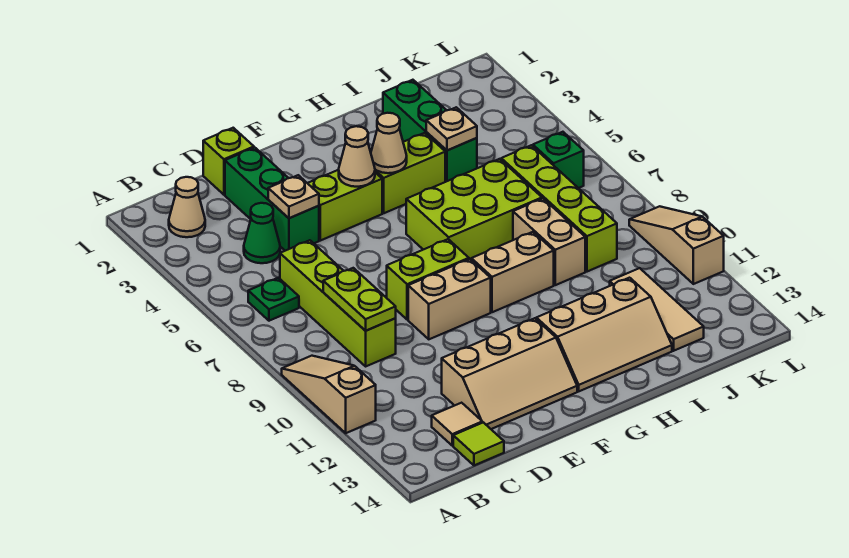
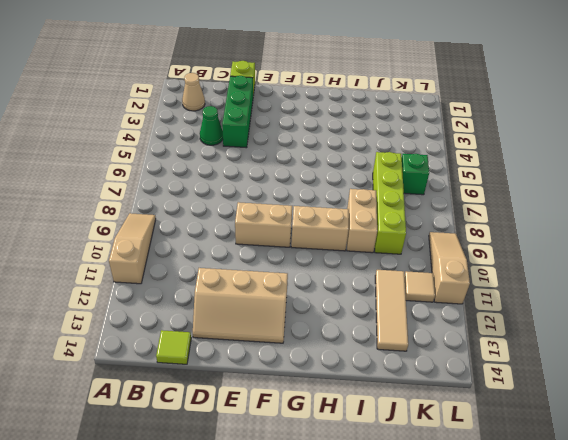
tan 1x1 tile [404,271,435,302] -> tan 1x1 tile moved to [432,403,482,446]
none -> green 1x1 plate [248,278,299,321]
none -> lime 1x4 brick [280,240,396,366]
none -> lime 1x2 brick [308,170,382,241]

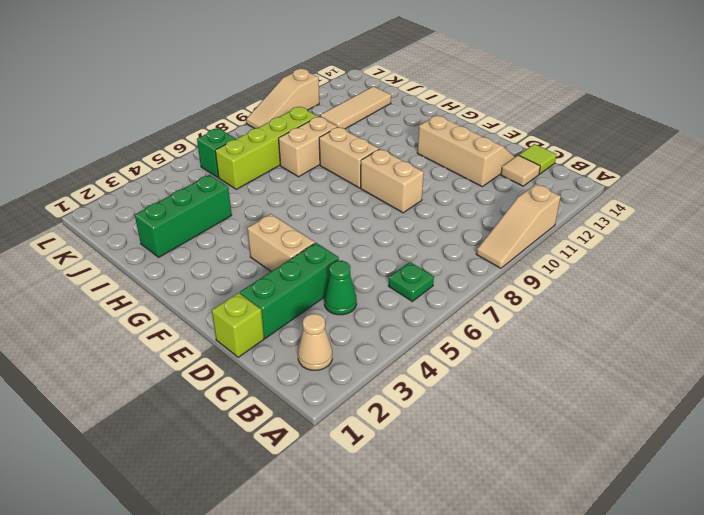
tan 1x2 brick [247,214,315,271] -> lime 1x2 brick [308,170,382,241]
none -> lime 1x4 brick [280,240,396,366]
none -> lime 1x2 brick [387,239,469,320]
none -> lime 1x2 brick [375,133,445,213]

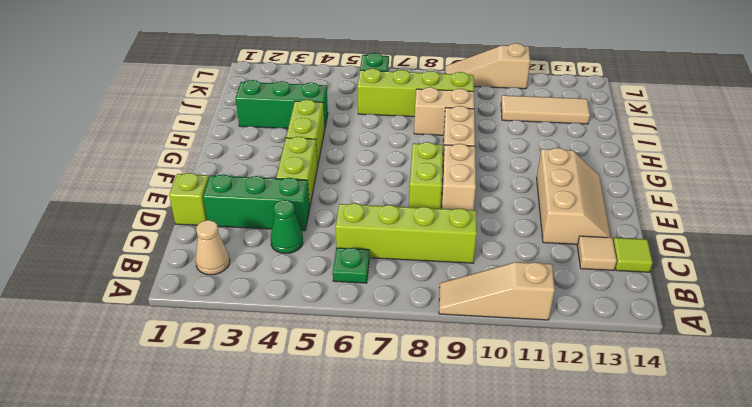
none -> lime 2x3 brick [406,159,542,259]
none -> tan 2x3 slope [536,278,672,391]
none -> lime 1x2 plate [323,268,396,330]

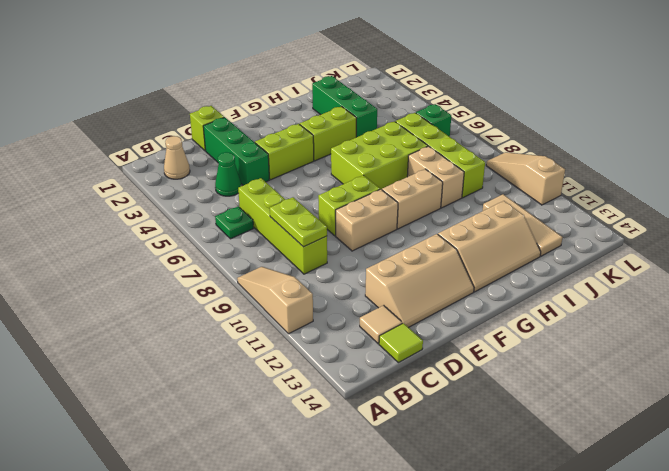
none -> tan 1x1 plate [268,175,319,218]
none -> tan 1x1 cone [339,126,375,187]
none -> tan 1x1 cone [371,113,407,173]

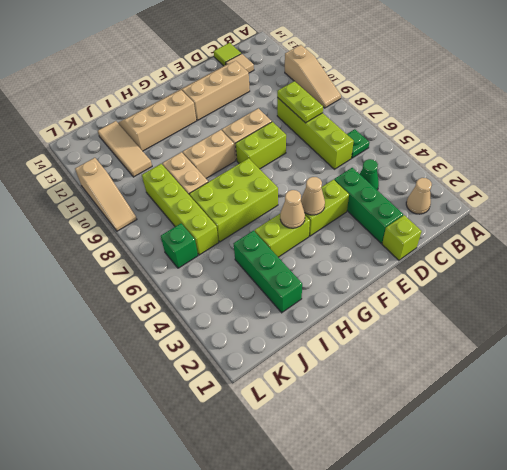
none -> tan 1x1 plate [268,175,319,218]
none -> tan 1x1 plate [426,107,477,150]

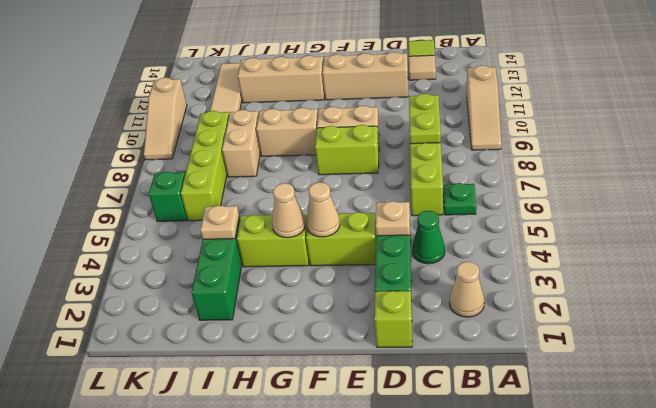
none -> lime 2x3 brick [406,159,542,259]

